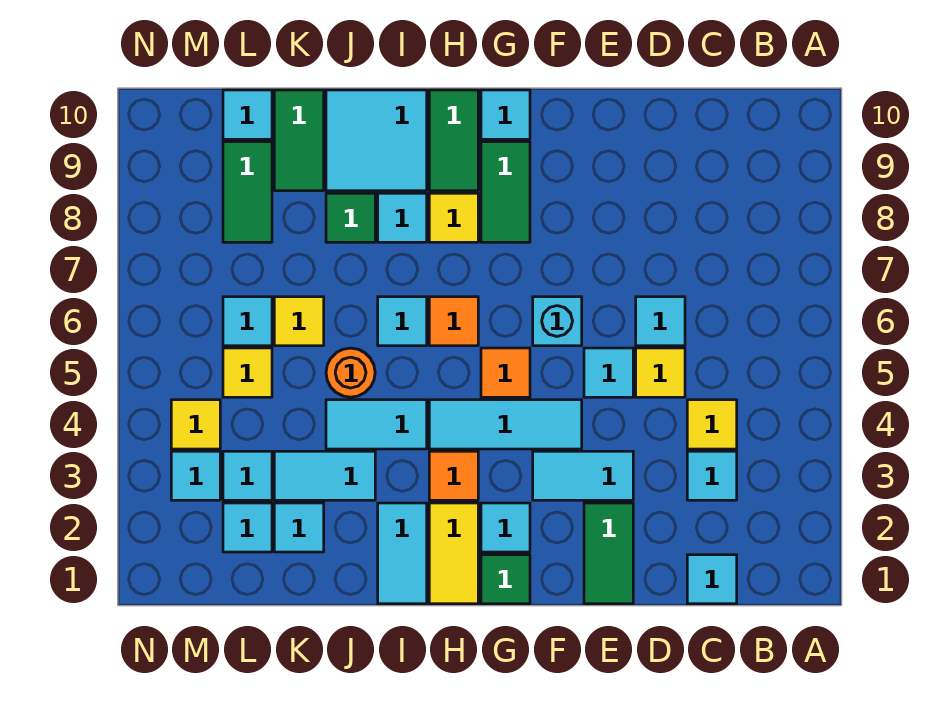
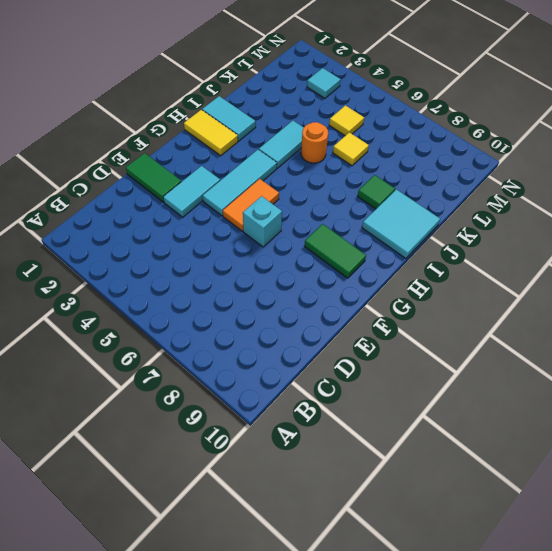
orange 1x2 tile [223,179,279,231] -> orange 1x1 tile [481,348,530,397]
none -> cyan 1x1 tile [687,555,737,604]
none -> cyan 1x1 tile [687,451,737,500]
none -> yellow 1x1 tile [687,400,737,449]
none -> yellow 1x1 tile [636,348,685,397]

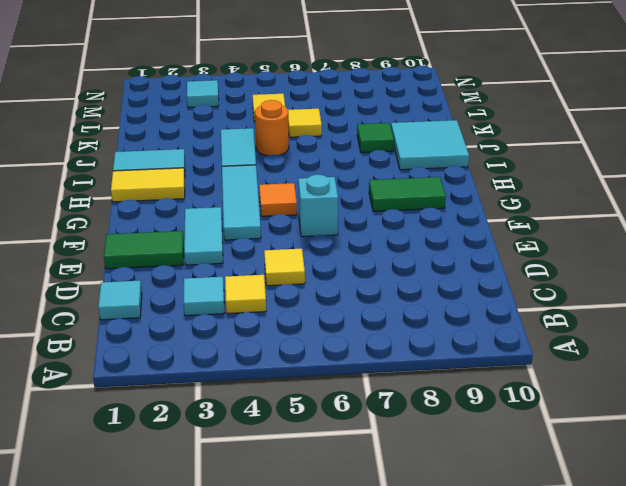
none -> cyan 1x1 tile [636,297,685,346]
none -> cyan 1x1 tile [584,348,633,397]
none -> green 1x1 tile [481,555,530,604]
none -> cyan 1x1 tile [481,503,530,552]

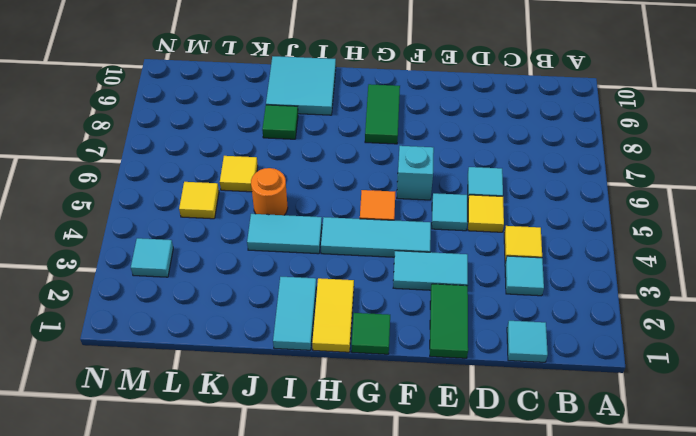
none -> cyan 1x1 tile [481,503,530,552]
none -> cyan 1x1 tile [481,90,530,139]
none -> orange 1x1 tile [429,451,478,500]
none -> orange 1x1 tile [429,297,478,346]

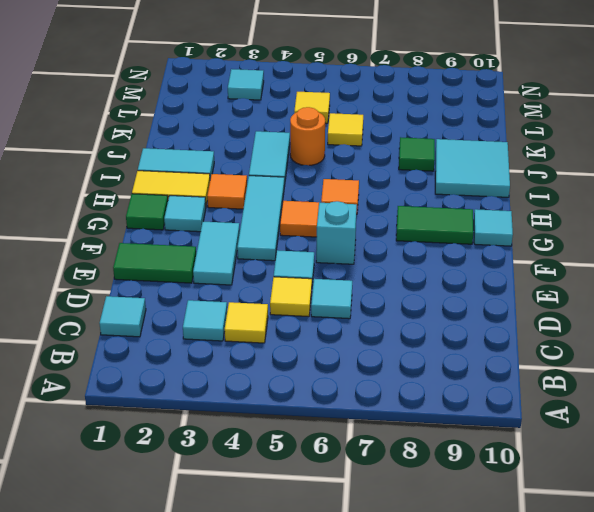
none -> yellow 1x1 tile [429,193,478,242]
none -> green 1x2 tile [429,90,478,191]
none -> cyan 1x1 tile [378,297,427,346]
none -> cyan 1x1 tile [378,193,427,242]

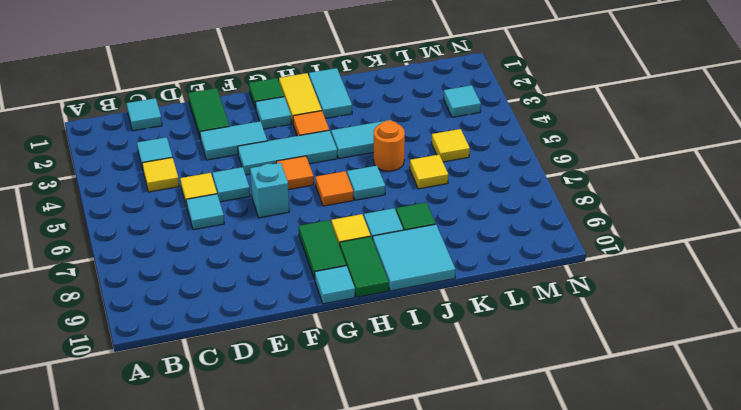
none -> cyan 1x2 tile [274,451,375,500]
none -> cyan 1x1 tile [274,503,324,552]
none -> green 1x2 tile [274,90,324,191]
none -> cyan 1x1 tile [223,503,272,552]

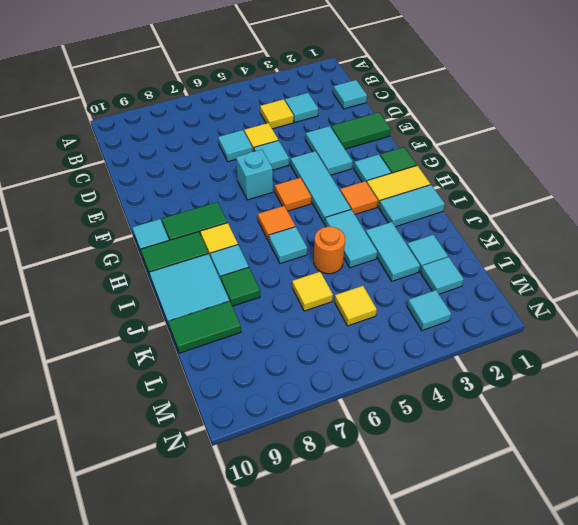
none -> cyan 1x1 tile [223,451,272,500]
none -> cyan 1x1 tile [223,297,272,346]
none -> green 1x2 tile [223,142,272,242]
none -> cyan 1x1 tile [223,90,272,139]

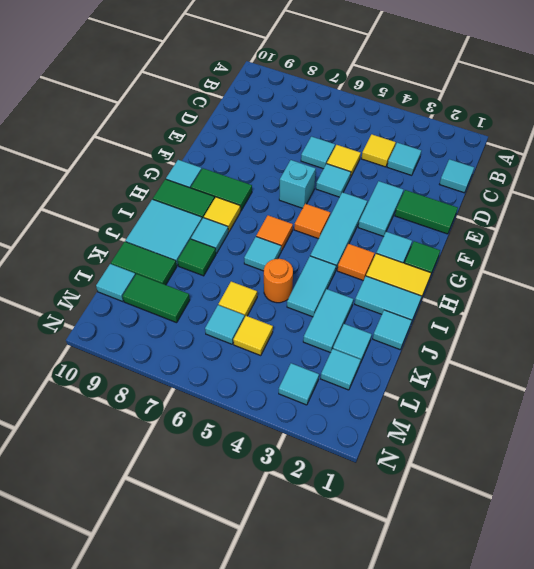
cyan 1x1 tile [373,310,412,350] -> cyan 1x1 tile moved to [223,451,272,500]
none -> yellow 1x1 tile [171,400,220,449]

